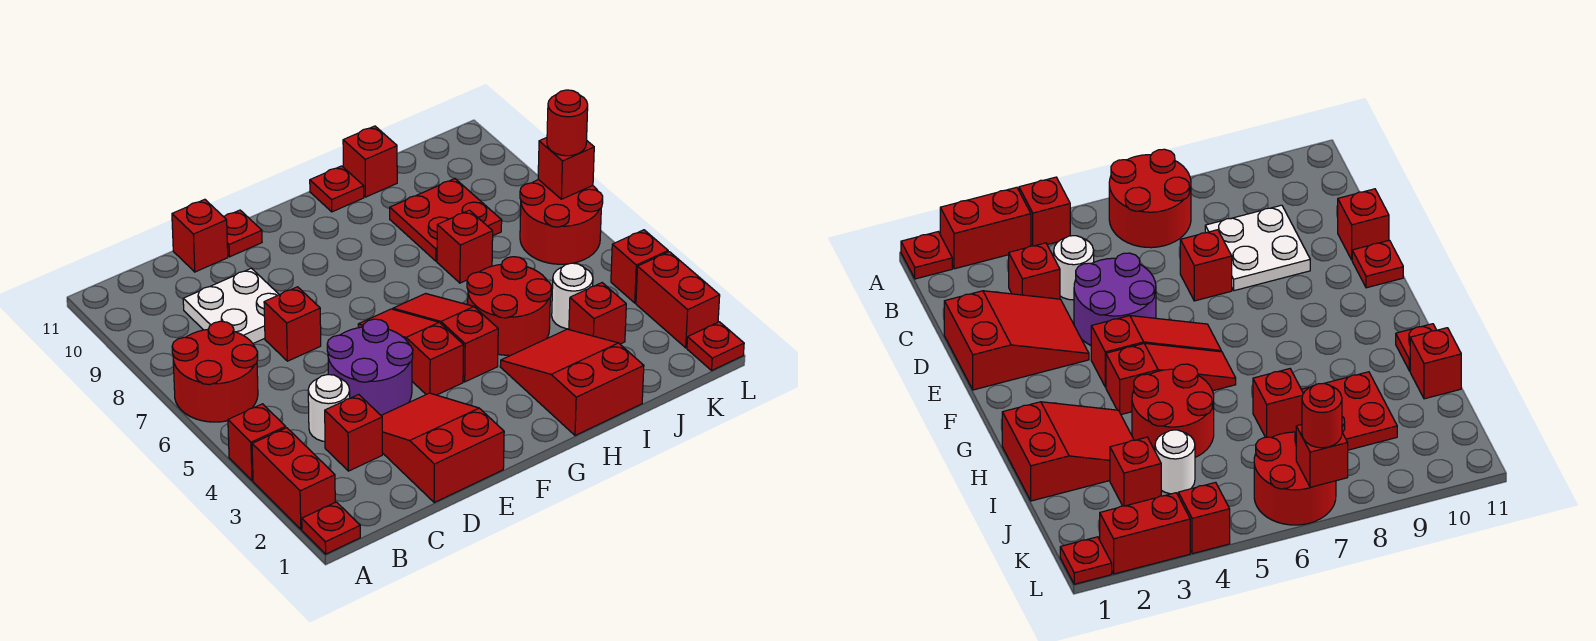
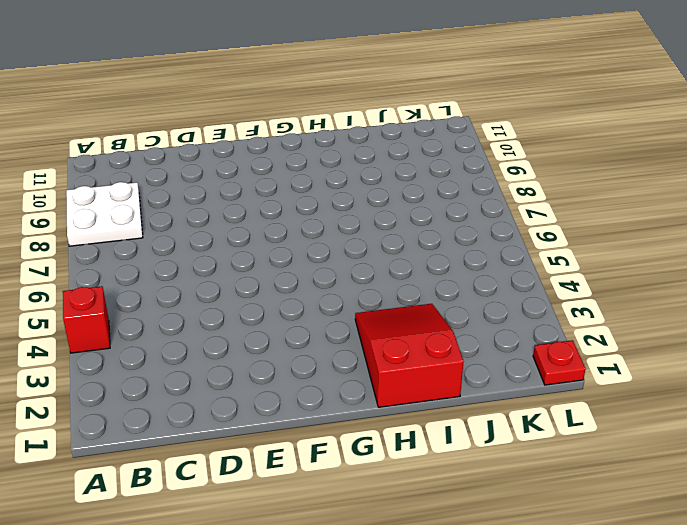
white 2x2 plate [66,182,143,246] -> white 2x2 plate moved to [183,268,279,343]
none -> red 1x1 plate [302,502,360,554]
none -> red 1x2 brick [252,428,335,529]
none -> red 2x2 round brick [172,321,258,422]

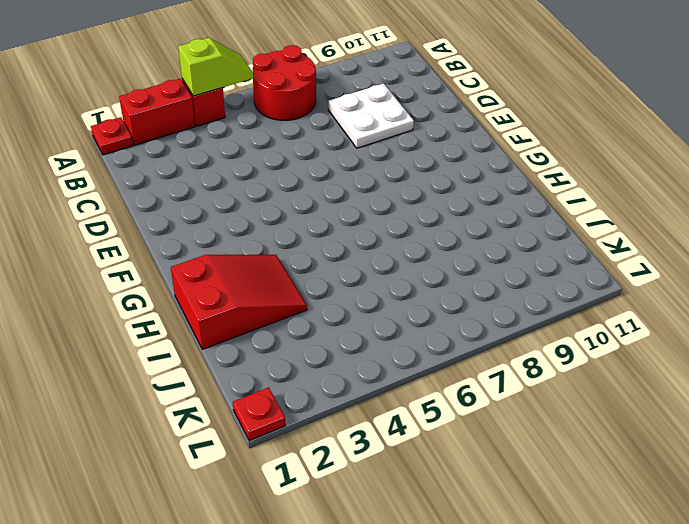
lime 1x2 slope [178,38,253,96] -> none
none -> red 1x1 brick [325,395,382,471]
none -> white 1x1 round brick [308,375,350,441]
none -> red 2x3 slope [381,393,504,502]

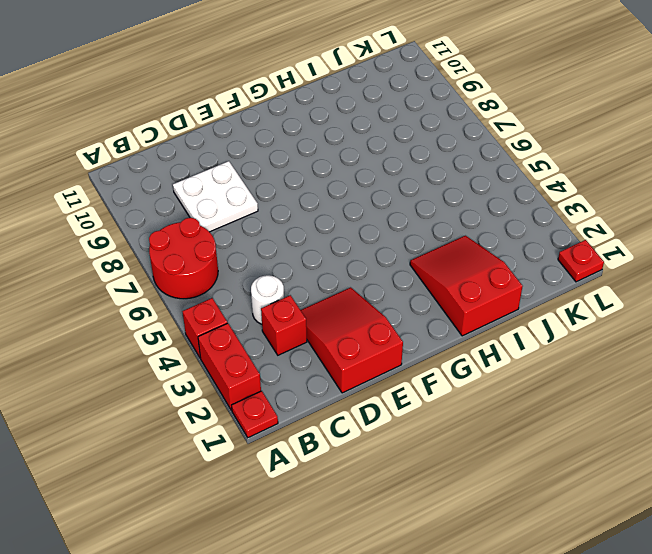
none -> purple 2x2 round brick [327,319,413,415]
none -> red 1x1 brick [264,287,321,361]
none -> red 1x1 brick [172,199,228,272]

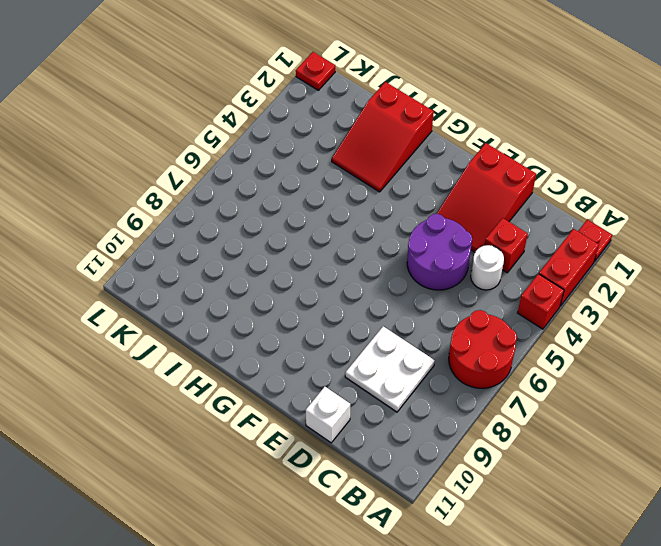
white 1x1 brick [306,387,350,443] -> red 1x1 brick [172,199,228,272]
none -> red 1x1 brick [264,287,321,361]
none -> red 1x1 plate [224,210,262,257]
none -> red 1x3 slope [358,309,464,395]

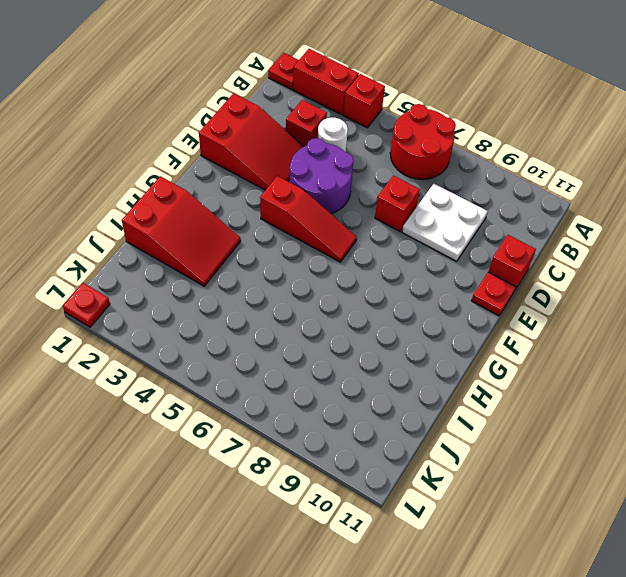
none -> red 1x3 slope [393,294,498,382]
none -> red 2x2 round brick [467,257,552,355]
none -> red 1x1 plate [310,166,364,212]

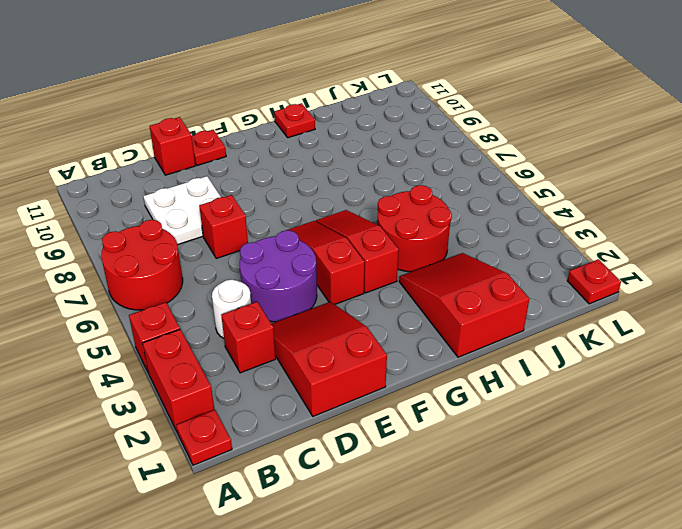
none -> red 1x1 brick [437,210,493,283]
none -> red 2x2 plate [390,179,502,261]
none -> red 1x1 brick [343,126,397,197]

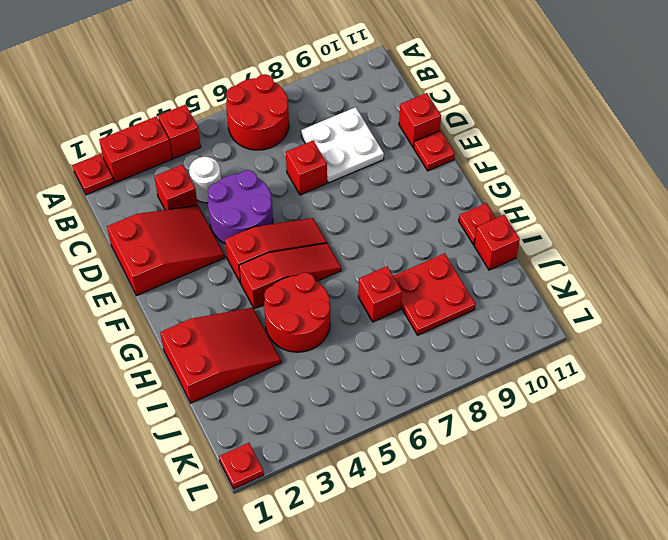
none -> red 1x1 brick [569,283,626,344]
none -> white 1x1 round brick [552,263,593,329]
none -> red 2x2 round brick [520,180,603,264]

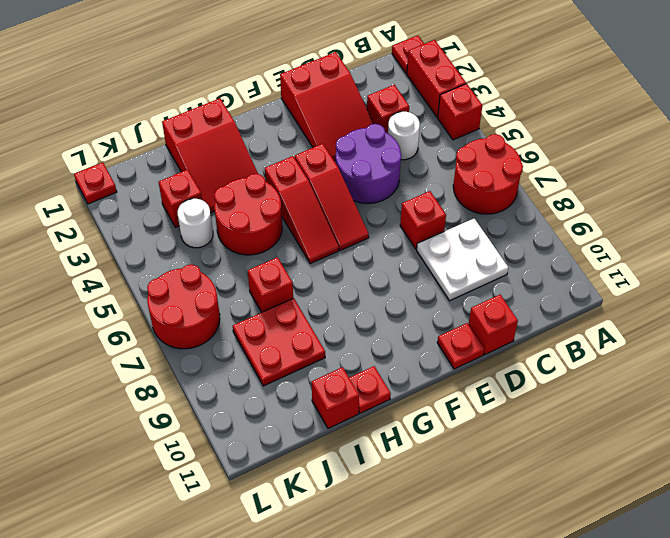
none -> red 1x2 brick [636,252,720,348]
none -> red 1x1 brick [611,230,668,303]
none -> red 1x1 brick [538,138,594,199]

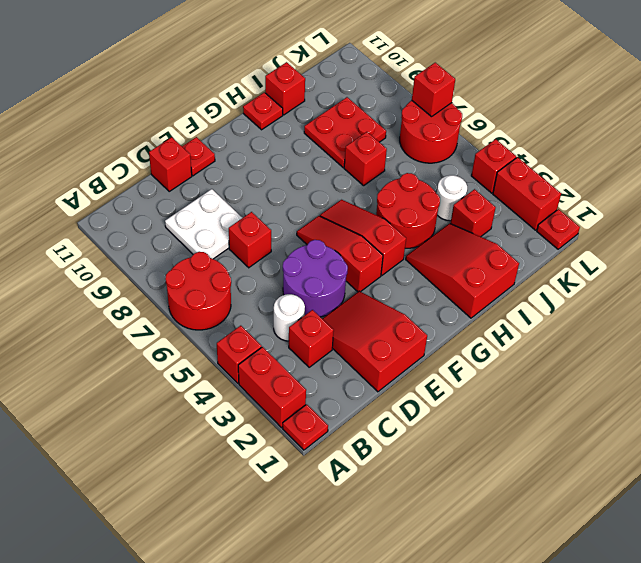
none -> red 1x1 round brick [547,90,588,156]

